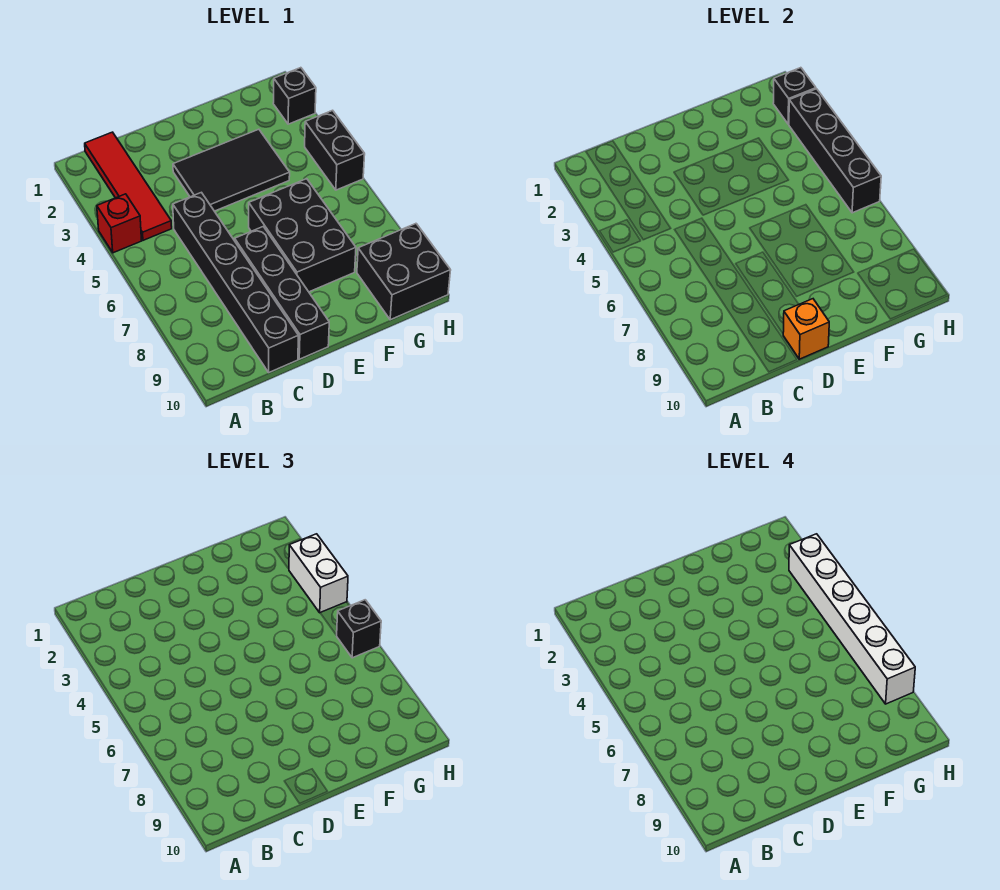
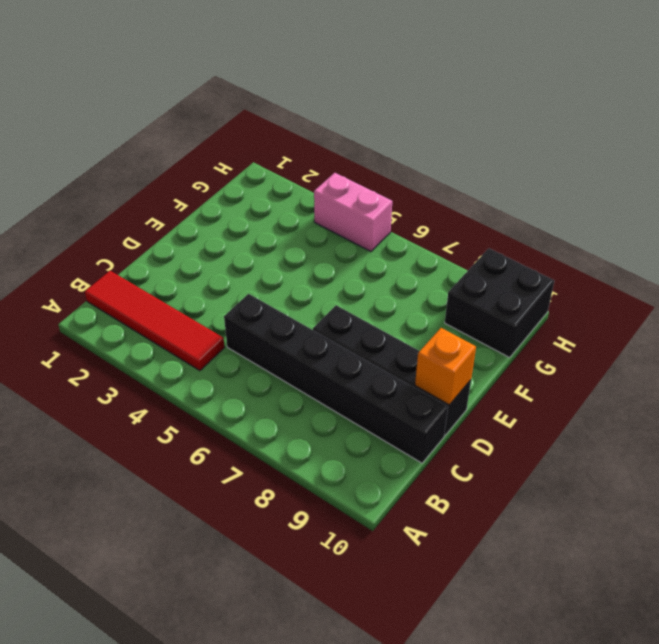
pink 1x2 brick [314,173,392,251] -> black 1x2 brick [305,110,365,190]
none -> red 1x1 brick [97,194,142,253]
none -> black 2x3 tile [173,129,290,211]
none -> black 2x3 brick [249,179,356,292]

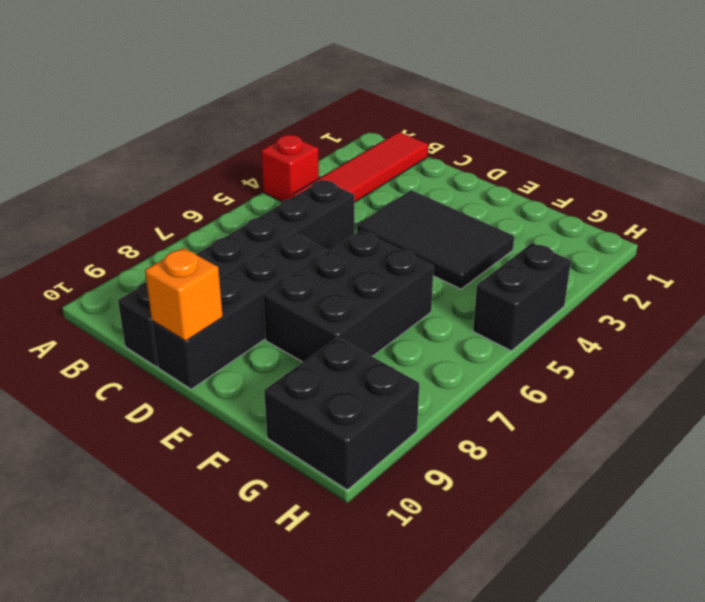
none -> black 1x1 brick [273,68,316,124]
none -> black 1x1 brick [773,68,816,124]
none -> black 1x4 brick [789,89,881,213]

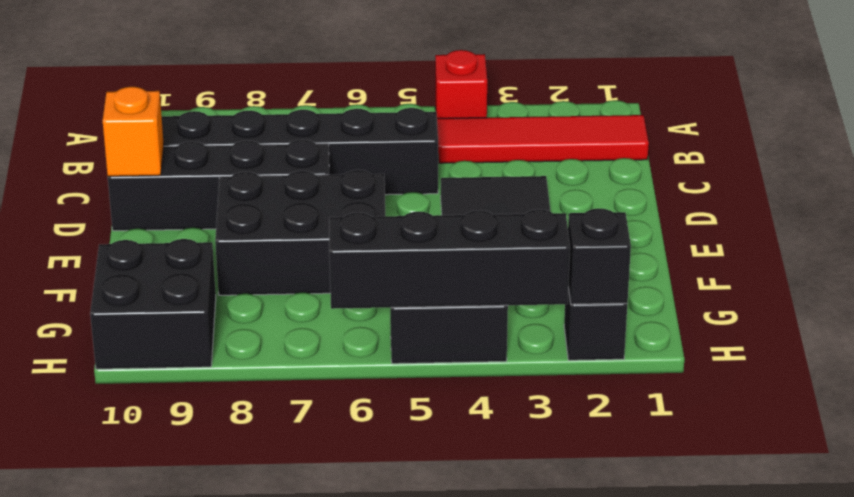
none -> white 1x2 brick [289,534,348,613]
none -> black 1x1 brick [337,600,381,658]
none -> white 1x6 brick [789,534,915,704]

